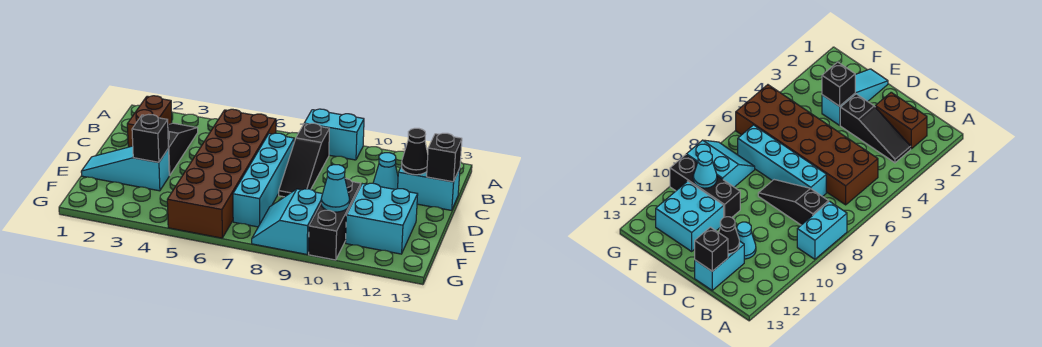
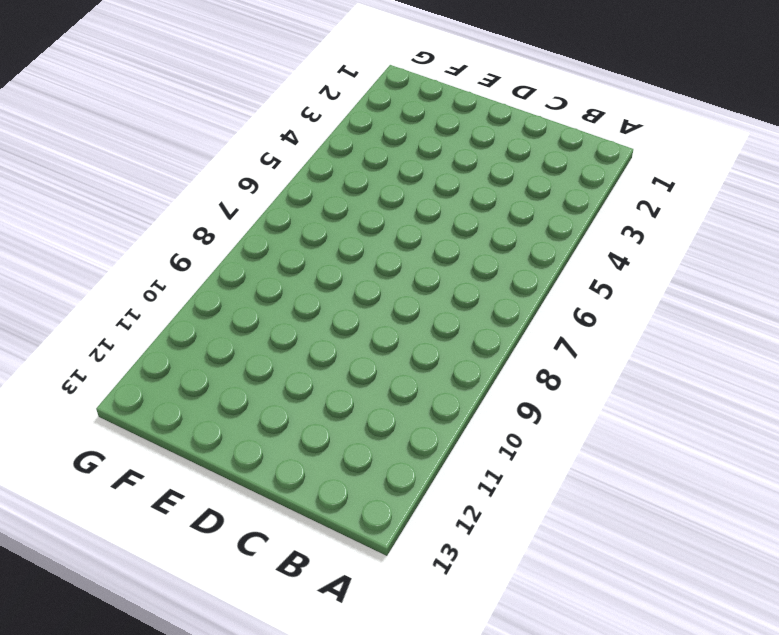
none -> cyan 1x2 brick [304,109,364,160]
none -> brown 1x2 brick [127,96,172,147]
none -> black 1x3 slope [168,123,198,175]

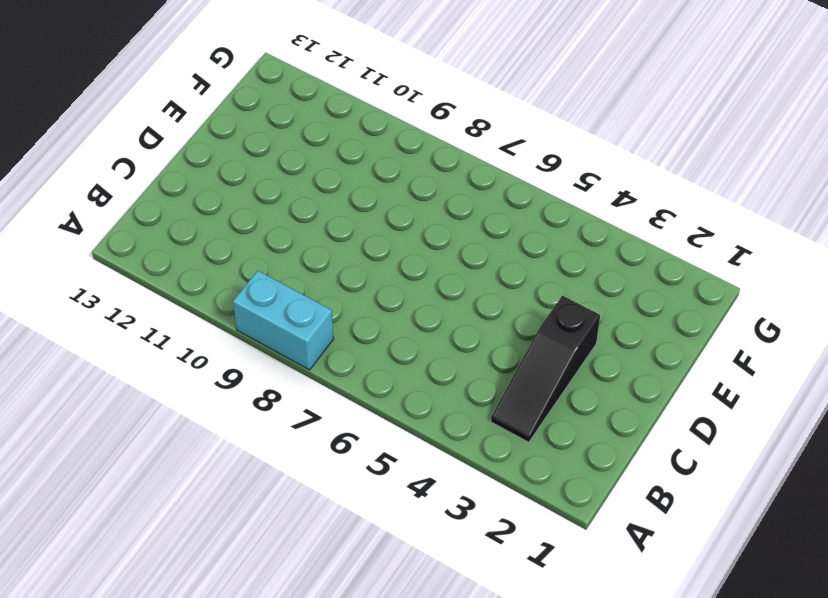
none -> brown 1x2 brick [127,96,172,147]
none -> brown 2x6 brick [167,109,276,238]
none -> black 1x3 slope [279,123,329,197]

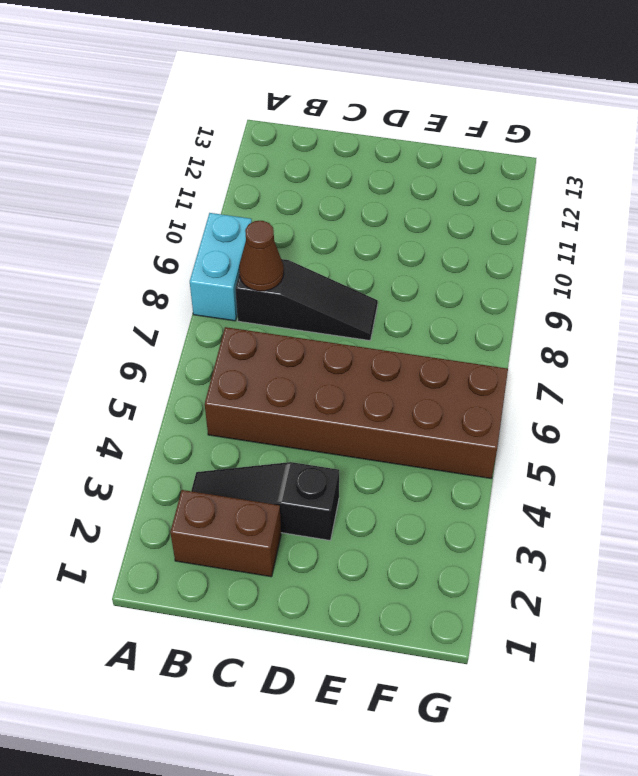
brown 1x1 cone [239,221,284,291] -> none
none -> cyan 1x4 brick [233,133,294,227]
none -> cyan 1x1 cone [373,153,398,189]
none -> cyan 1x2 brick [398,167,460,210]

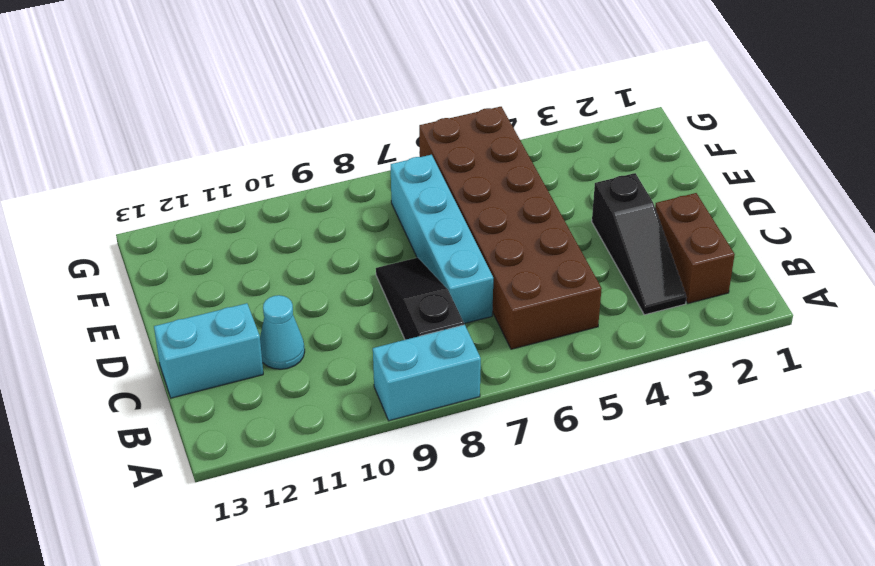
none -> cyan 1x3 slope [81,146,170,191]
none -> black 1x3 brick [309,178,361,260]
none -> cyan 2x2 brick [346,183,418,254]

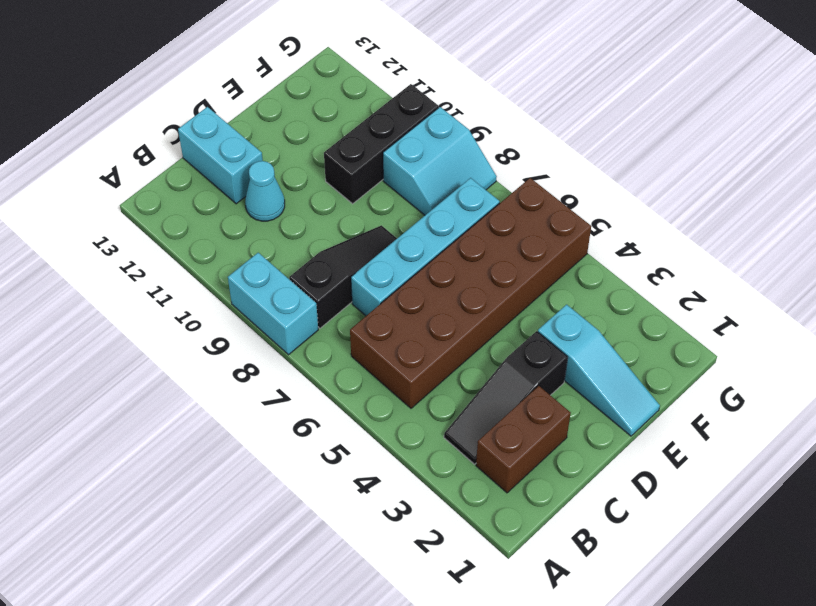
none -> cyan 2x2 brick [346,183,418,254]
none -> black 1x1 cone [401,128,428,175]
none -> black 1x1 brick [427,133,462,182]

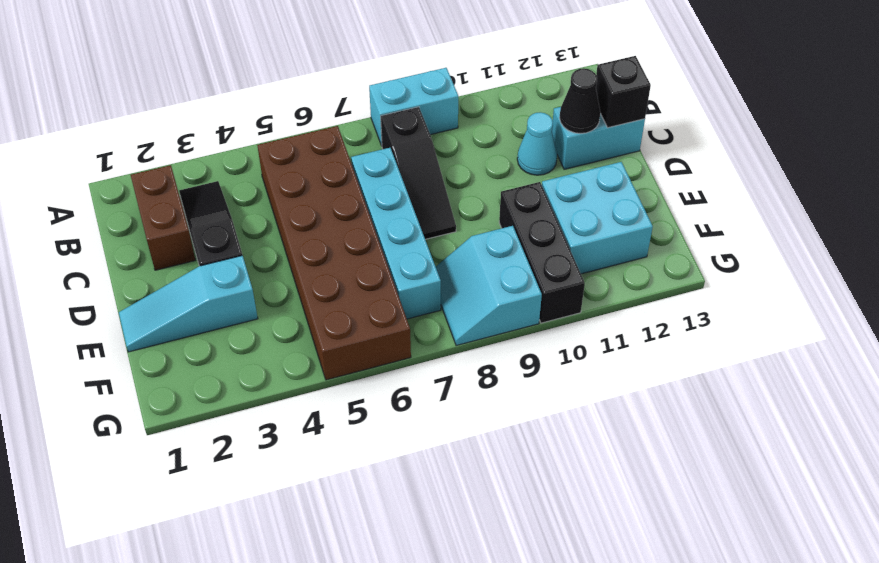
none -> black 1x1 brick [132,114,168,162]
none -> cyan 1x1 cone [321,165,350,212]

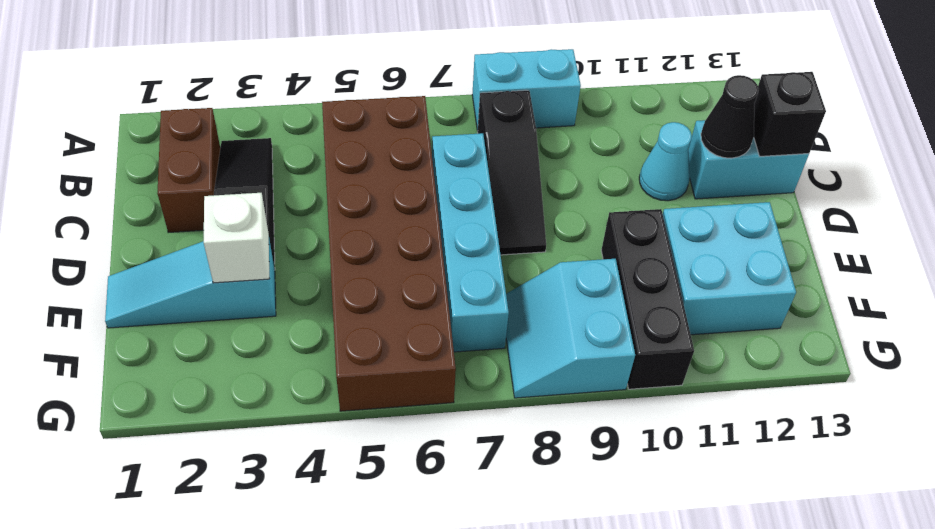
white 1x1 brick [204,193,269,283] -> black 1x1 brick [132,114,168,162]
none -> cyan 1x1 cone [321,165,350,212]

